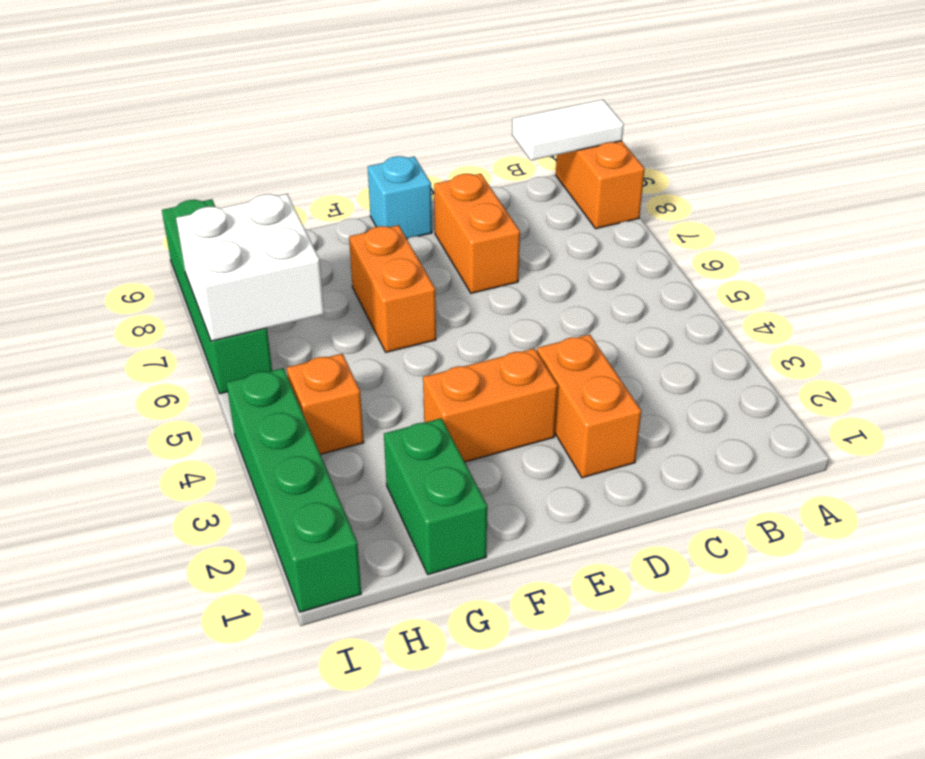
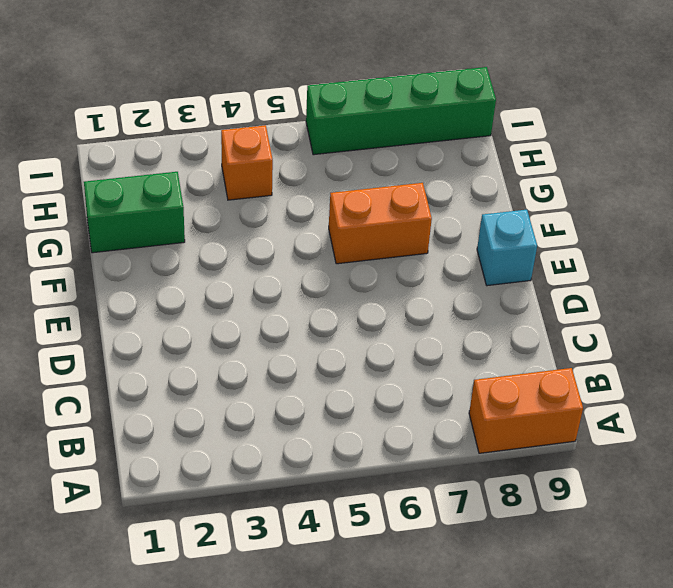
none -> orange 1x2 brick [537,334,641,478]
none -> orange 1x2 brick [434,174,520,293]
none -> orange 1x2 brick [423,348,558,462]

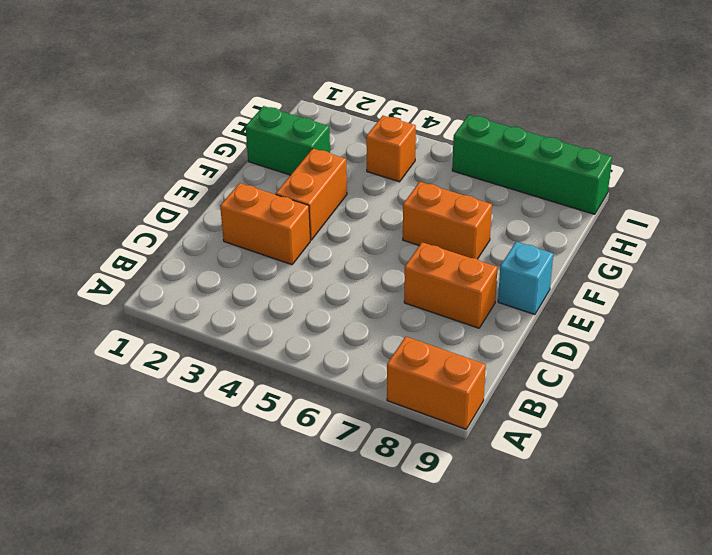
none -> green 1x4 brick [226,368,361,612]
none -> white 1x2 tile [512,100,624,160]
none -> white 2x2 brick [176,194,324,341]

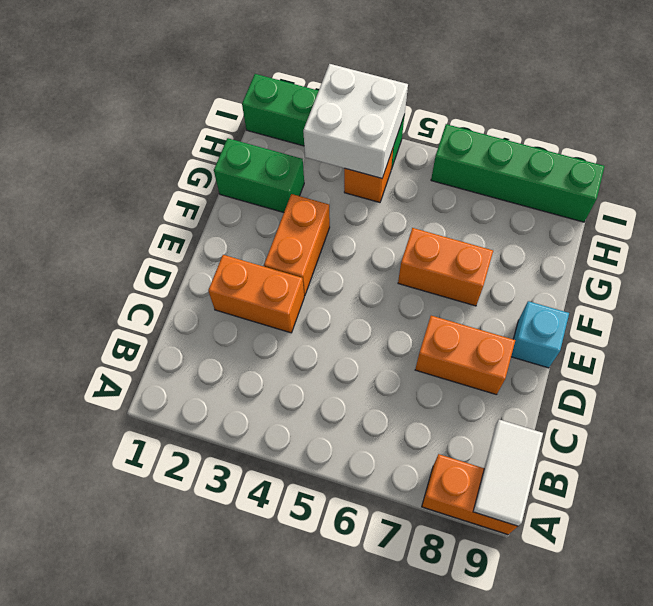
white 2x2 brick [303,64,408,178] -> white 2x2 brick moved to [176,194,324,341]

